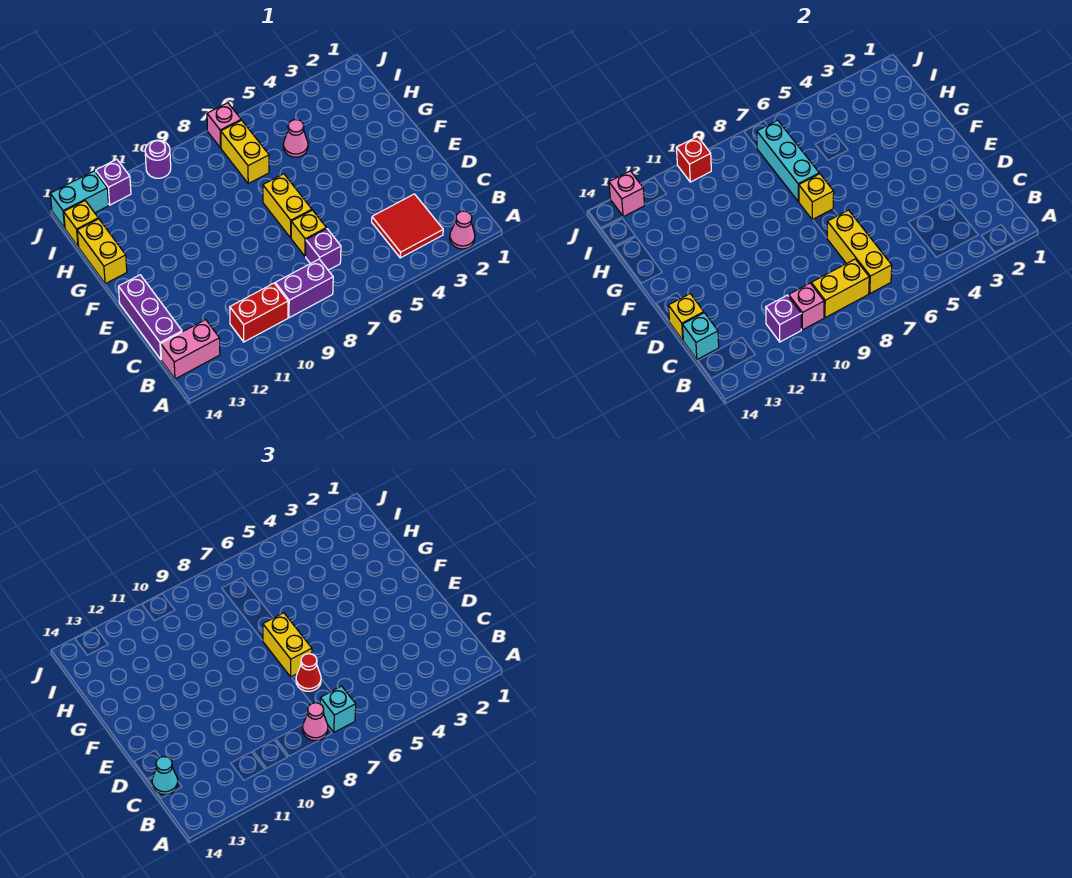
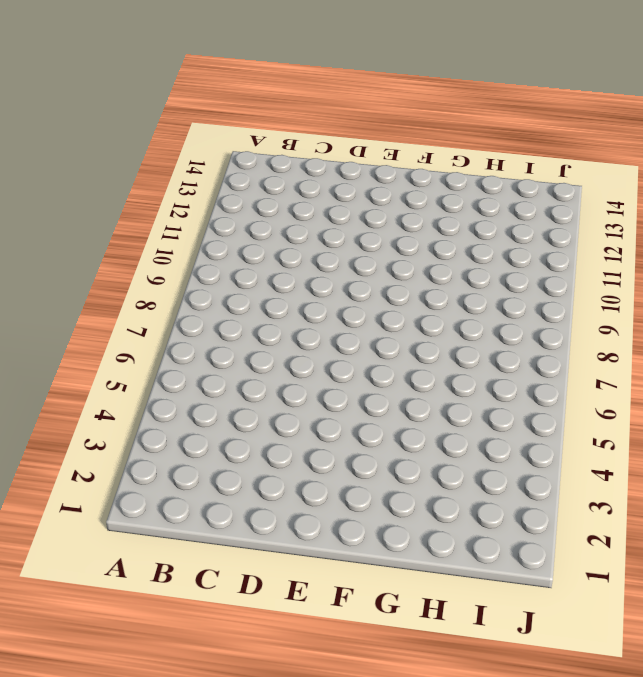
none -> pink 1x1 cone [450,211,475,249]
none -> red 2x2 tile [372,194,443,258]
none -> purple 1x2 brick [275,259,333,318]
none -> red 1x2 brick [230,283,288,342]

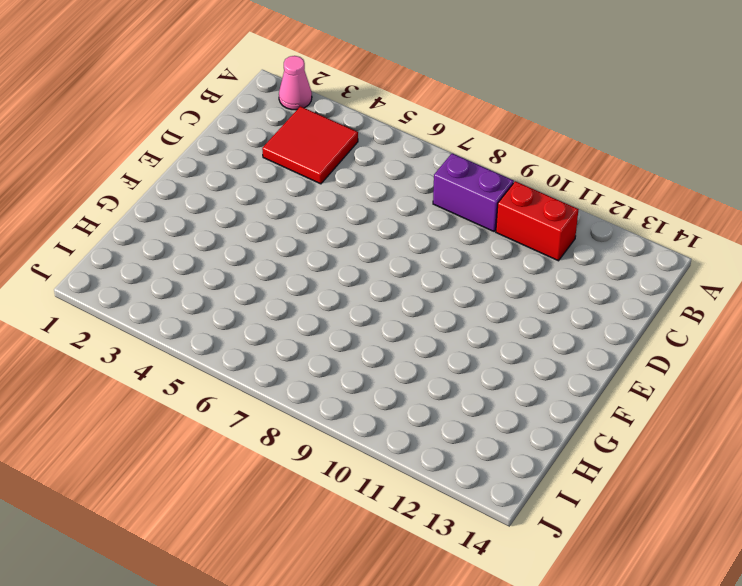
none -> pink 1x2 brick [161,320,220,379]
none -> purple 1x1 brick [306,229,341,270]
none -> purple 1x3 brick [118,275,182,359]
none -> yellow 1x1 brick [291,210,326,256]

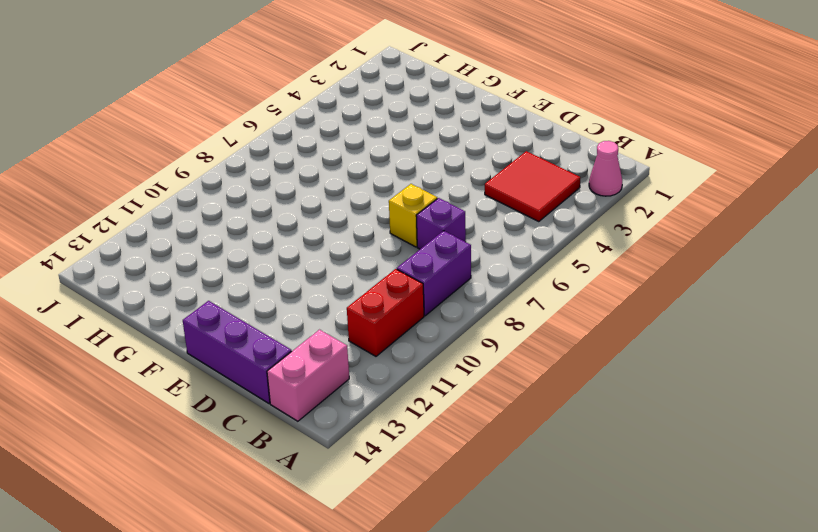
none -> yellow 1x2 brick [263,174,312,238]
none -> yellow 1x2 brick [77,219,127,284]
none -> pink 1x1 cone [283,119,308,157]
none -> yellow 1x2 brick [221,120,269,183]

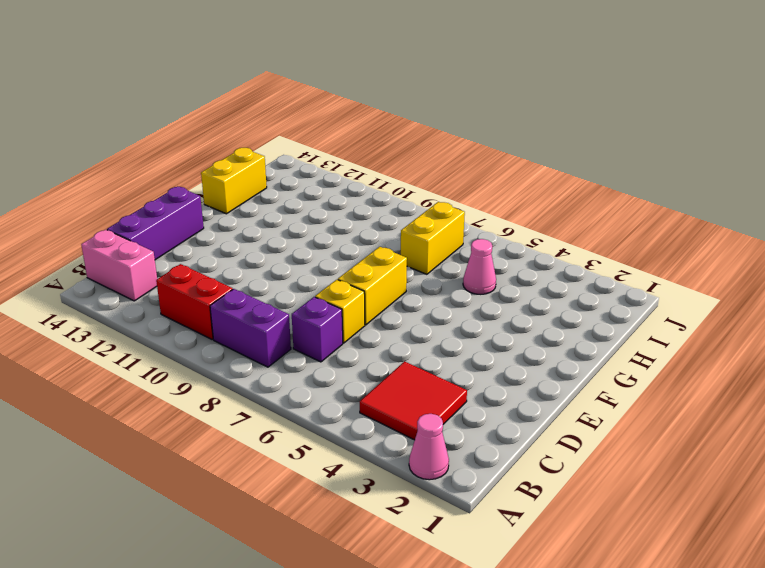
none -> yellow 1x1 brick [64,201,98,247]
none -> pink 1x1 brick [207,103,241,148]
none -> purple 1x1 round brick [145,140,171,178]
none -> purple 1x1 brick [96,159,131,205]

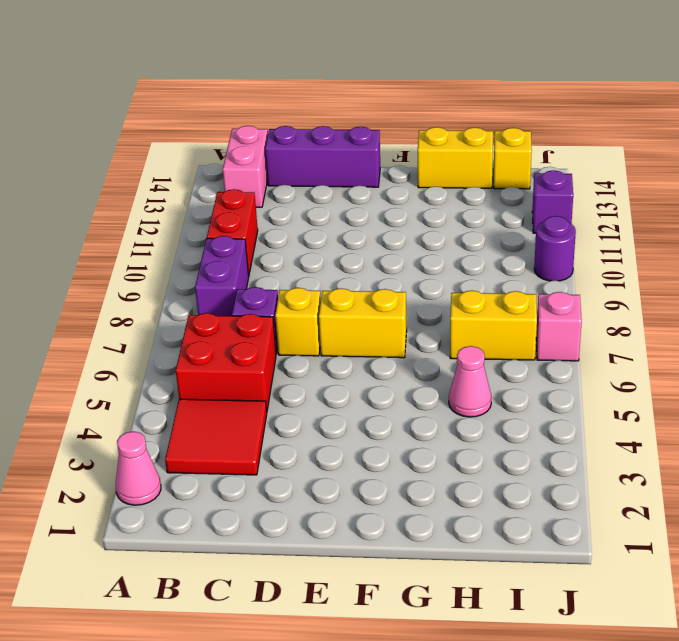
red 2x2 brick [176,313,276,410] -> none
none -> cyan 1x2 brick [50,171,109,228]
none -> yellow 1x3 brick [827,210,892,293]
none -> yellow 1x2 brick [811,259,869,318]
none -> pink 1x1 brick [789,283,824,330]

